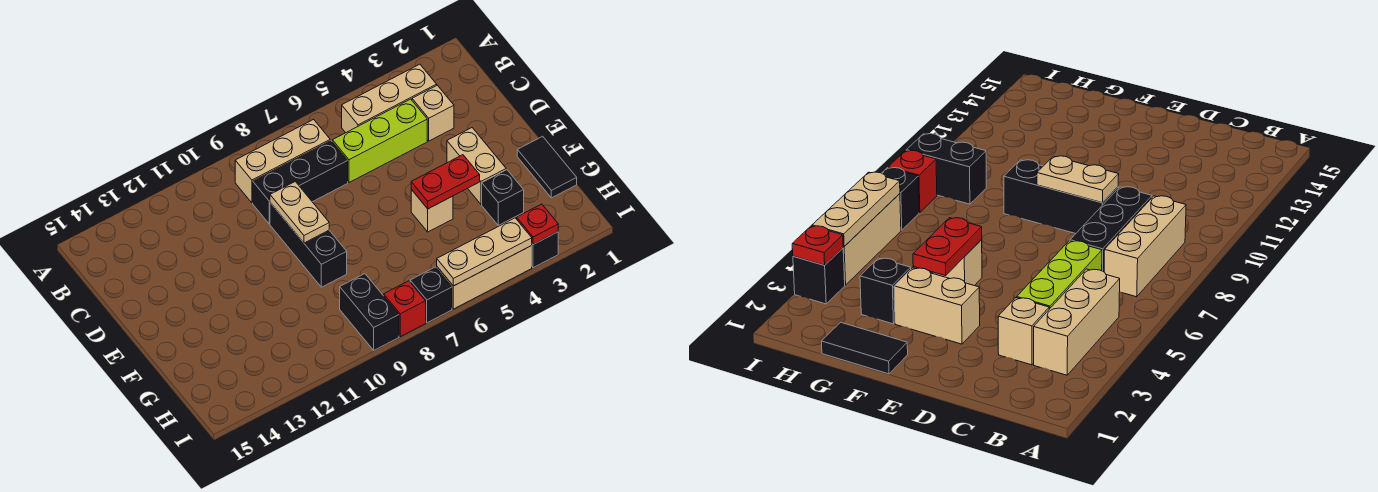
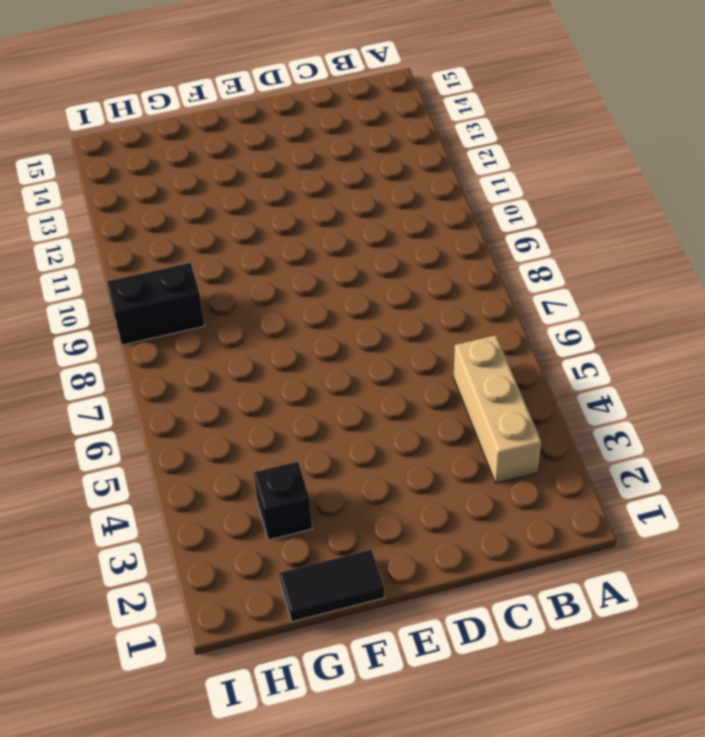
none -> tan 1x3 brick [235,119,330,203]
none -> tan 1x1 brick [412,85,454,141]
none -> lime 1x3 brick [332,99,427,183]

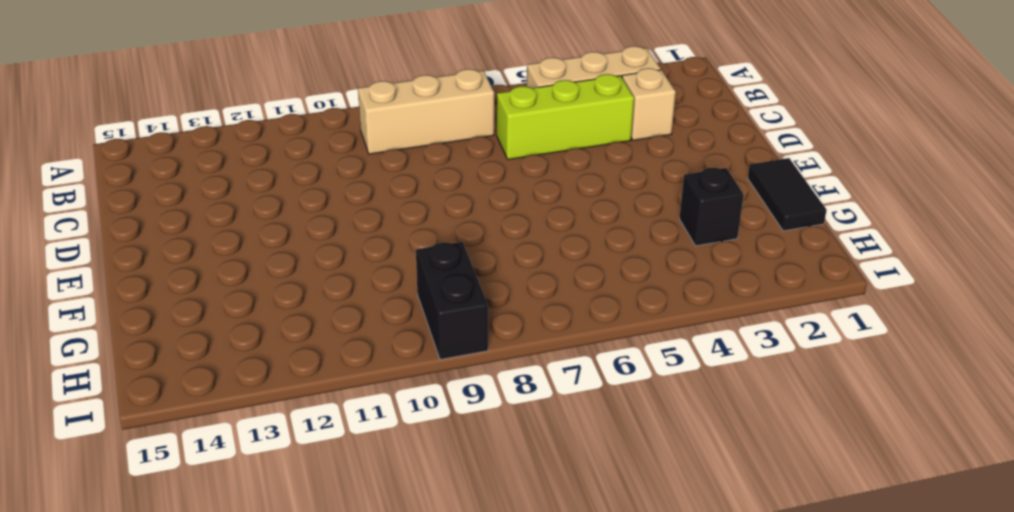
none -> black 1x3 brick [253,141,348,224]
none -> black 1x3 brick [270,203,347,287]
none -> tan 1x2 brick [447,128,506,204]

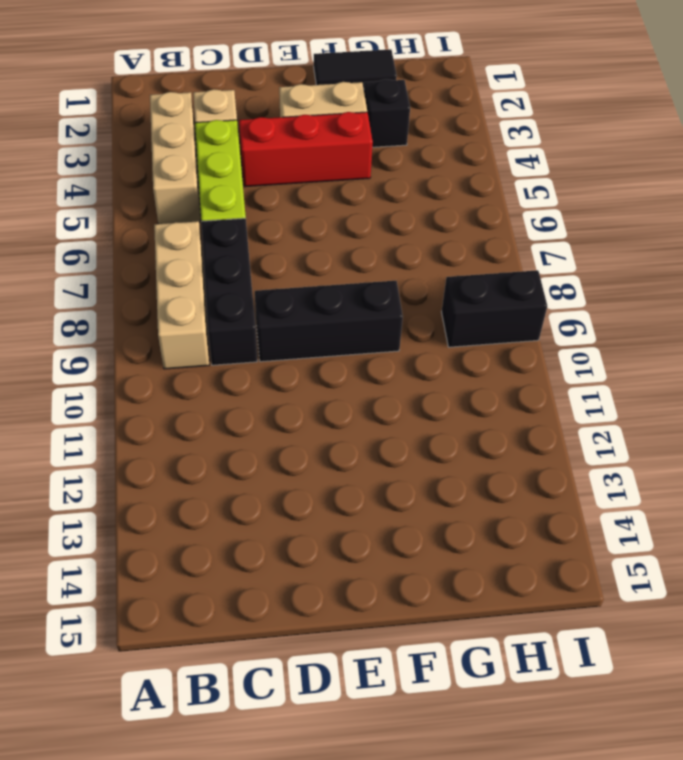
red 1x3 brick [239,112,373,187] -> none
none -> tan 1x1 brick [411,190,453,232]
none -> black 1x1 brick [531,232,558,268]
none -> tan 1x3 brick [437,246,532,309]

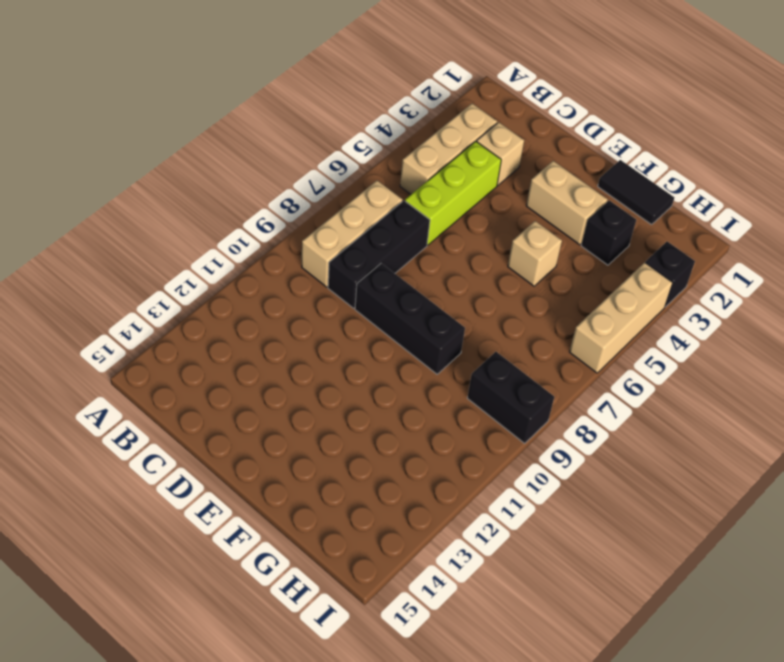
none -> black 1x1 brick [410,267,452,323]
none -> red 1x1 brick [384,281,426,337]
none -> tan 1x2 plate [270,182,329,243]

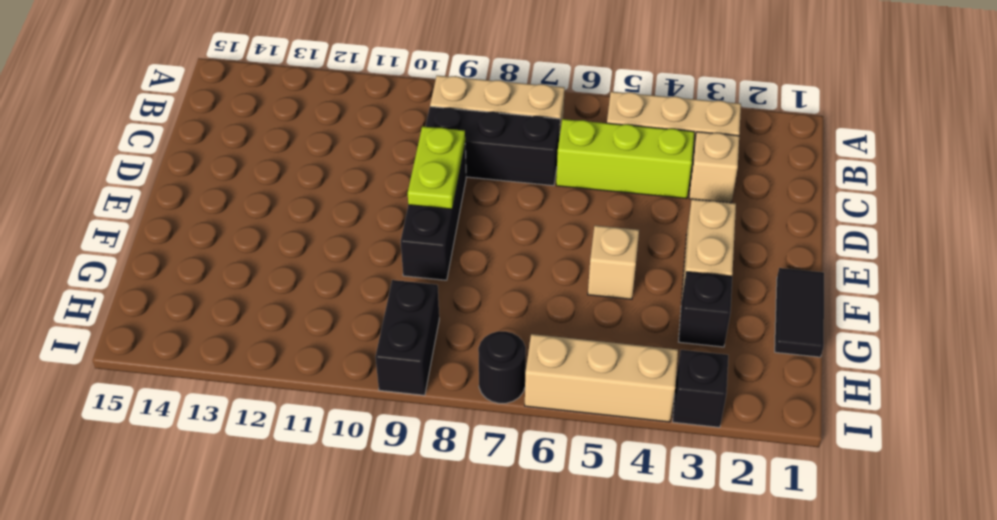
lime 1x2 plate [408,126,465,209] -> tan 1x2 plate [270,182,329,243]
black 1x1 round brick [478,331,526,403] -> black 1x1 brick [410,267,452,323]
none -> red 1x1 brick [384,281,426,337]
none -> red 1x2 plate [411,155,480,209]
none -> red 1x1 plate [517,204,558,245]

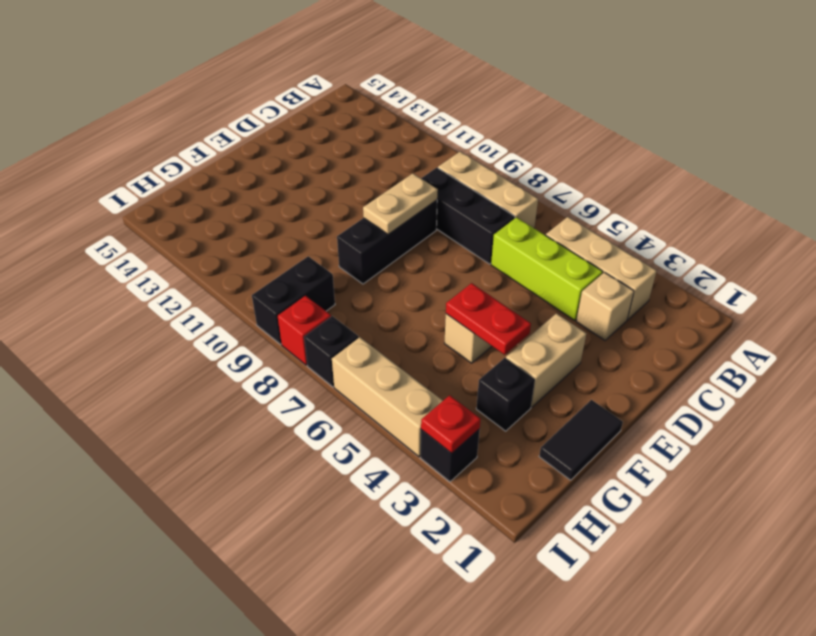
none -> tan 1x3 plate [437,218,532,286]

